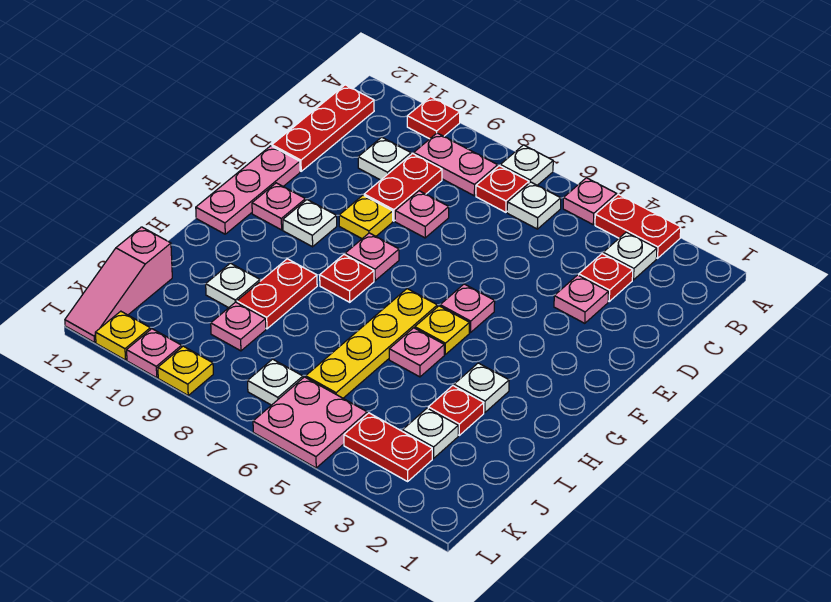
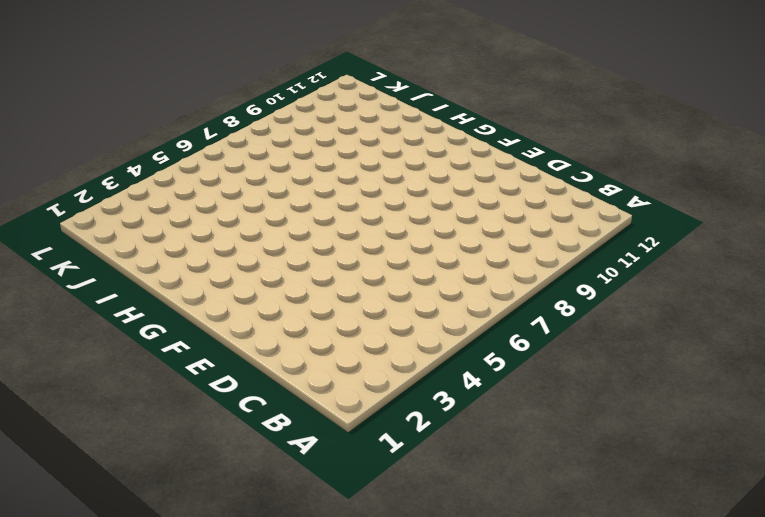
none -> red 1x2 plate [595,194,681,258]
none -> pink 1x1 plate [563,178,617,225]
none -> white 1x1 plate [500,145,553,185]
none -> red 1x1 plate [407,97,460,139]

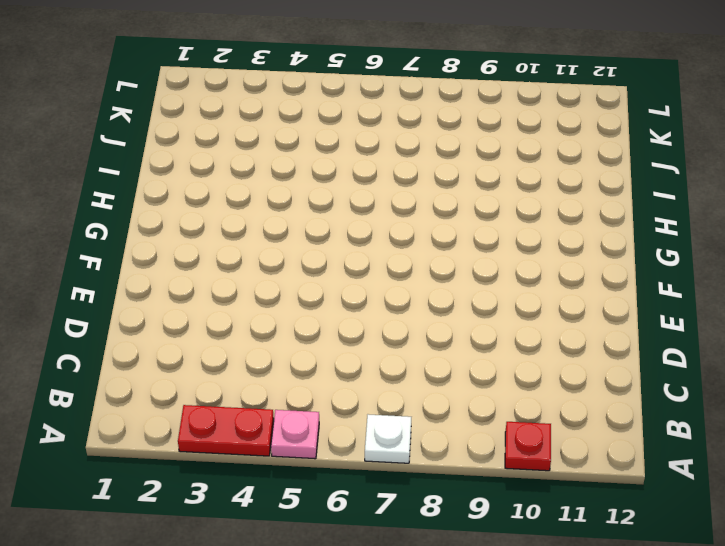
none -> white 1x1 plate [603,232,657,280]
none -> white 1x1 plate [507,182,561,229]
none -> red 1x1 plate [476,166,529,212]
none -> pink 1x2 plate [414,133,498,196]

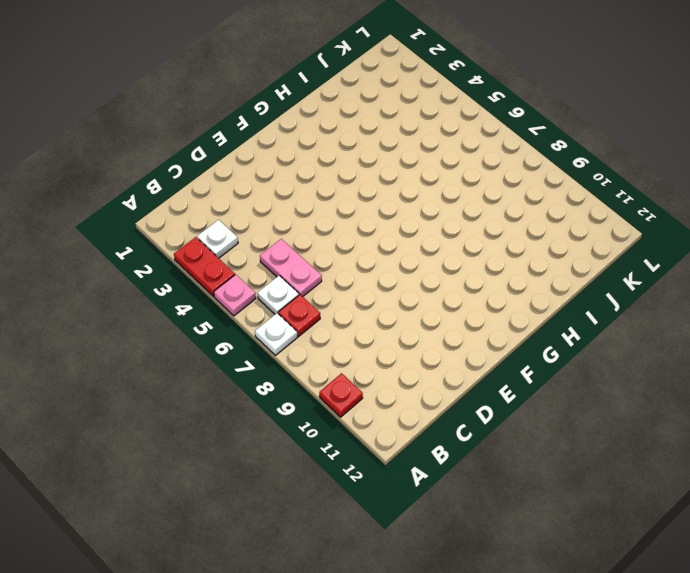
pink 1x2 plate [260,239,322,297] -> pink 1x2 plate moved to [414,133,498,196]
none -> red 1x3 plate [272,85,374,171]
none -> red 1x1 plate [579,254,633,301]
none -> red 1x2 plate [364,154,442,221]
none -> white 1x1 plate [358,137,411,180]

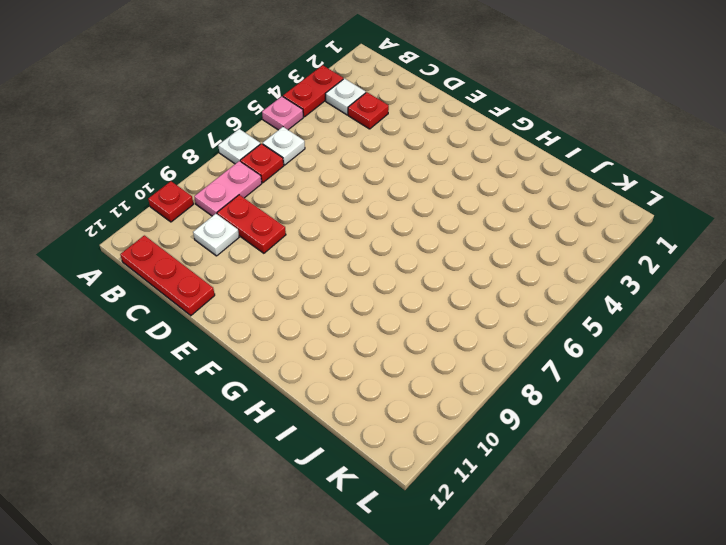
none -> pink 1x1 plate [554,275,608,323]
none -> pink 1x1 plate [395,191,449,238]
none -> yellow 1x1 plate [339,195,393,239]
none -> pink 1x3 plate [196,146,300,234]

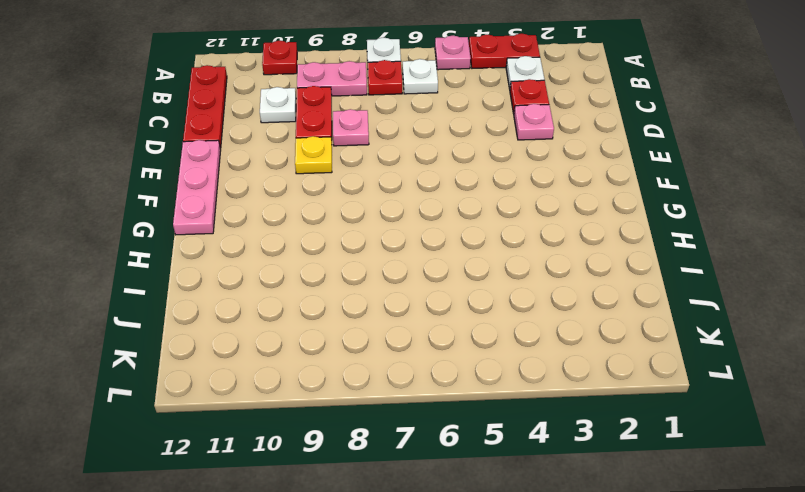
none -> pink 1x1 plate [440,284,495,332]
none -> pink 1x1 plate [345,233,399,281]
none -> white 1x1 plate [283,200,337,247]
none -> pink 1x1 plate [252,183,306,230]

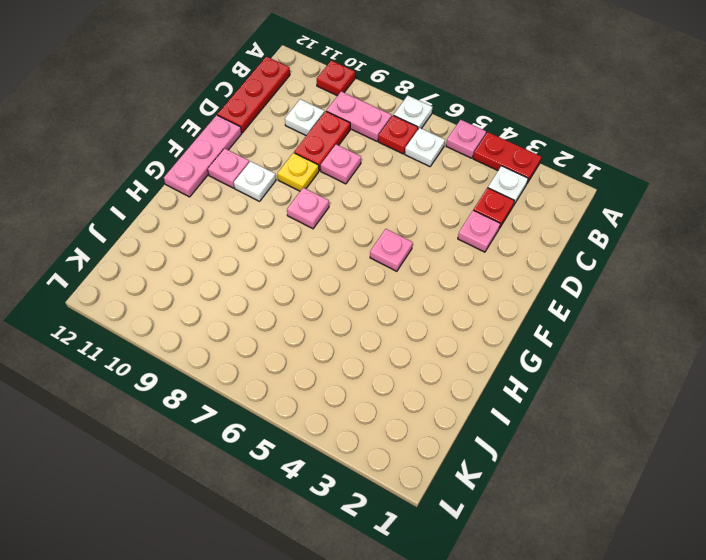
none -> yellow 1x1 plate [415,306,470,354]
none -> yellow 1x4 plate [306,289,437,398]
none -> red 1x1 plate [320,255,374,302]
none -> white 1x1 plate [454,363,509,413]

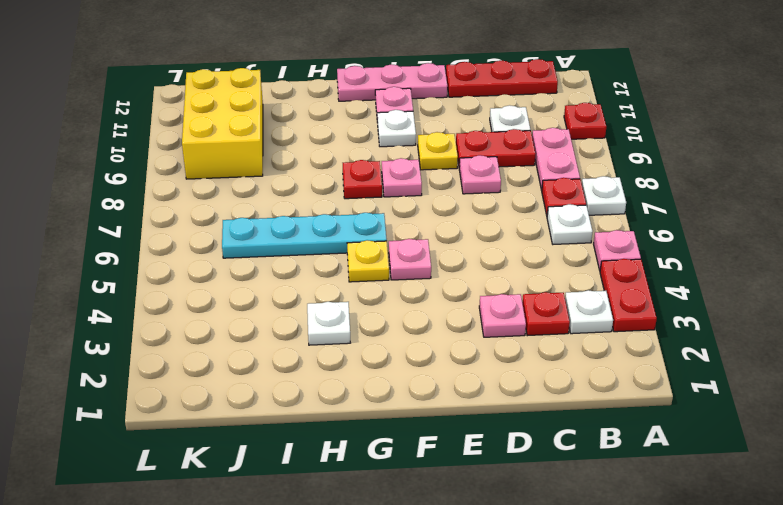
cyan 1x4 plate [222,213,387,258] -> yellow 1x4 plate [306,289,437,398]
yellow 2x3 brick [182,68,263,179] -> pink 1x1 plate [211,302,266,351]
none -> pink 1x1 plate [389,328,444,377]
none -> red 1x2 plate [237,259,317,329]
none -> red 1x1 plate [428,386,484,435]
none -> white 1x1 plate [206,263,260,308]

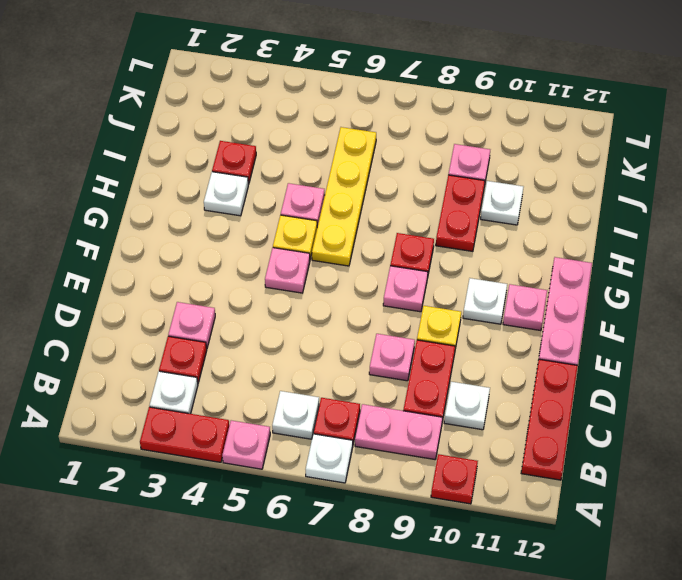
none -> white 1x1 plate [403,408,458,458]
none -> pink 1x3 slope [65,227,172,343]
none -> red 1x2 plate [344,413,432,481]
none -> pink 2x2 plate [253,377,367,468]

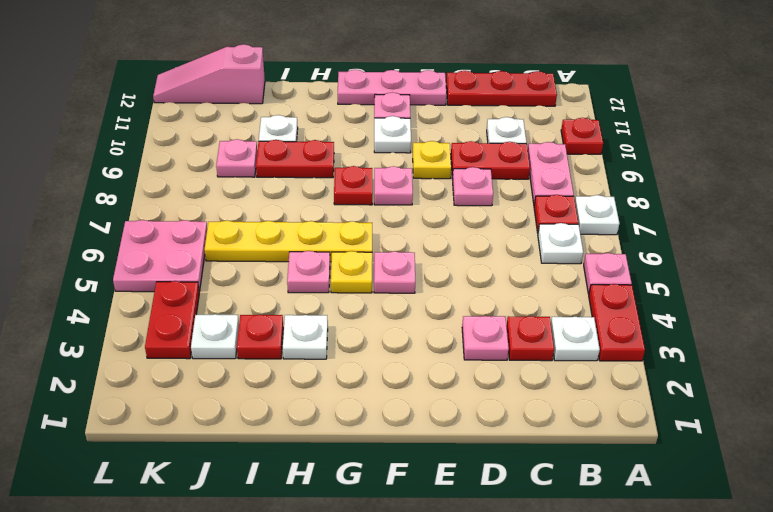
none -> white 1x1 plate [248,359,303,405]
none -> yellow 1x1 plate [158,346,213,395]
none -> pink 1x1 plate [127,329,182,378]
none -> yellow 1x1 plate [95,311,150,360]

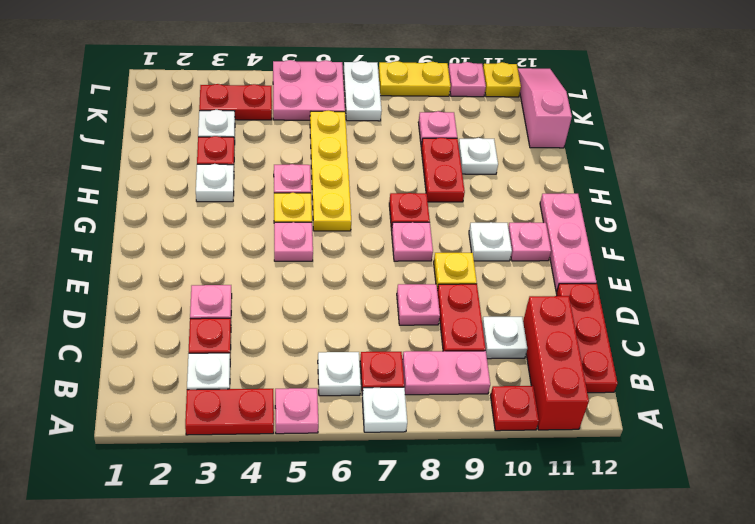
red 1x3 brick [523,296,589,430] -> none
white 1x2 plate [343,61,382,121] -> white 1x1 plate [248,359,303,405]
yellow 1x2 plate [378,61,451,96] -> yellow 1x1 plate [158,346,213,395]

